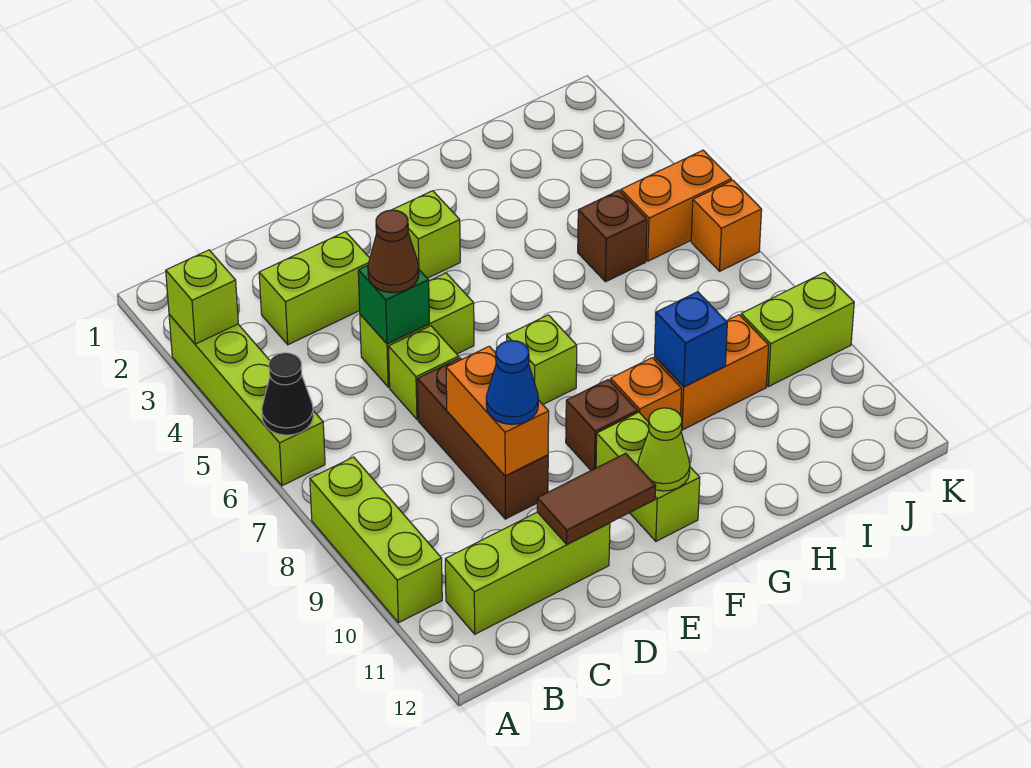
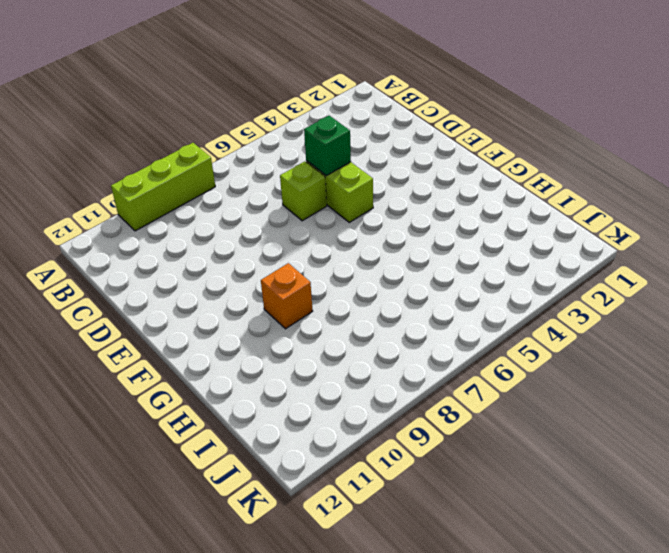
none -> lime 1x4 brick [169,315,325,486]
none -> lime 1x3 brick [445,512,610,634]
none -> lime 1x2 brick [259,232,370,345]

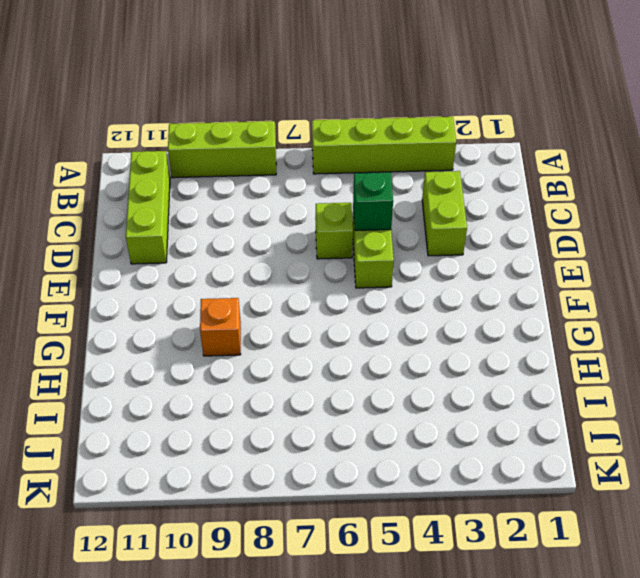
none -> brown 1x3 brick [417,358,548,519]
none -> lime 1x1 brick [392,191,460,278]
none -> lime 1x1 brick [507,315,577,404]

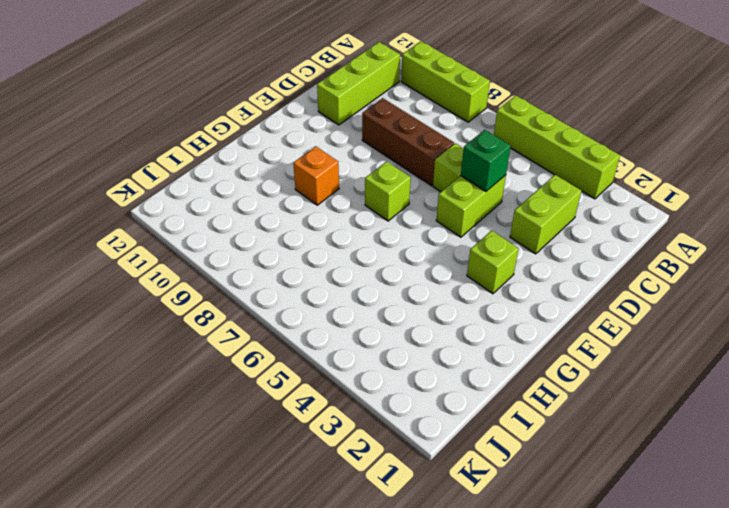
none -> brown 1x1 brick [566,379,638,470]
none -> lime 1x2 brick [596,412,700,541]
none -> orange 1x2 brick [654,315,769,430]

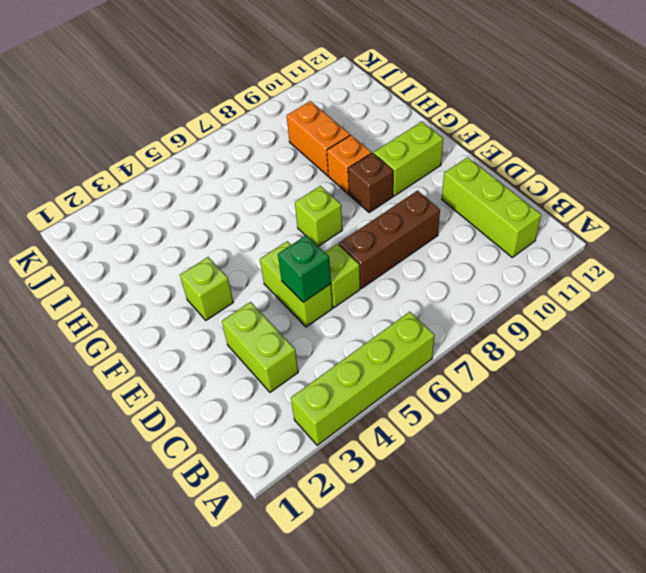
none -> lime 1x3 brick [310,457,442,623]
none -> brown 1x1 brick [578,191,647,282]
none -> orange 1x2 brick [621,150,731,261]

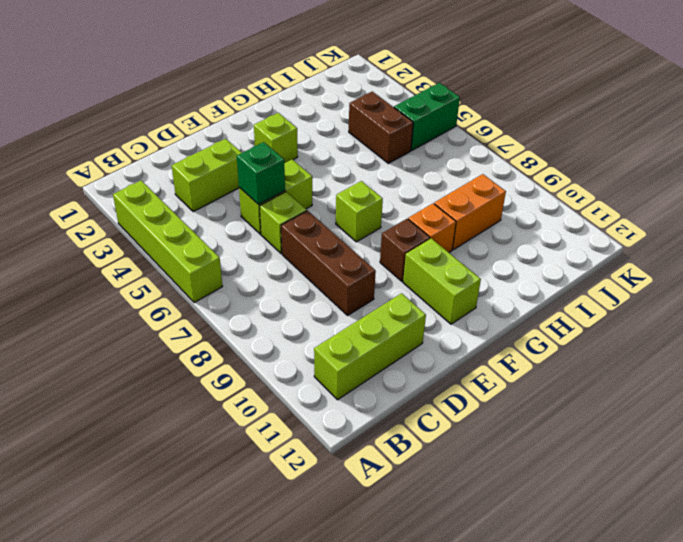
brown 1x2 brick [349,92,413,163] -> brown 1x1 brick [578,191,647,282]
green 1x2 brick [394,83,460,150] -> orange 1x2 brick [621,150,731,261]
none -> lime 1x3 brick [310,457,442,623]
none -> lime 1x2 brick [741,272,854,387]
none -> orange 1x1 brick [691,180,762,271]

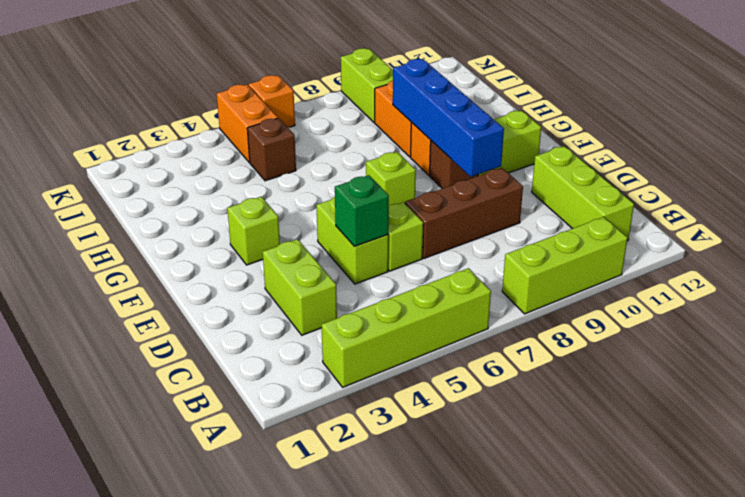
blue 1x4 brick [393,59,504,177] -> blue 1x1 brick [655,292,727,387]
none -> lime 1x1 brick [166,250,238,344]
none -> black 1x1 cone [262,353,313,435]
none -> orange 1x2 brick [446,346,549,476]

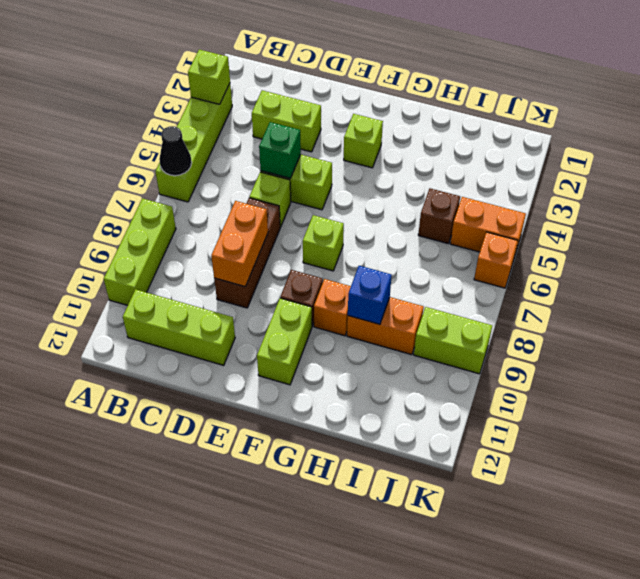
none -> brown 1x2 tile [537,453,656,544]
none -> lime 1x1 cone [638,408,690,491]
none -> brown 1x1 cone [368,210,419,293]

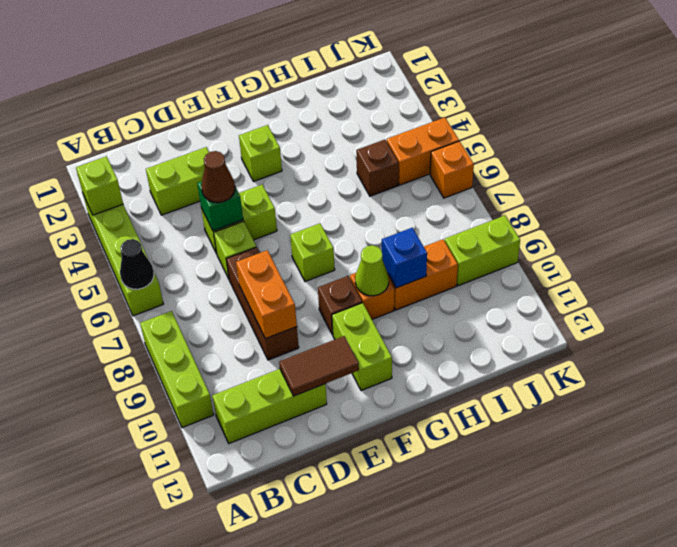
lime 1x1 cone [355,245,389,296] -> lime 1x1 cone moved to [638,408,690,491]
none -> blue 1x1 cone [486,341,538,425]

